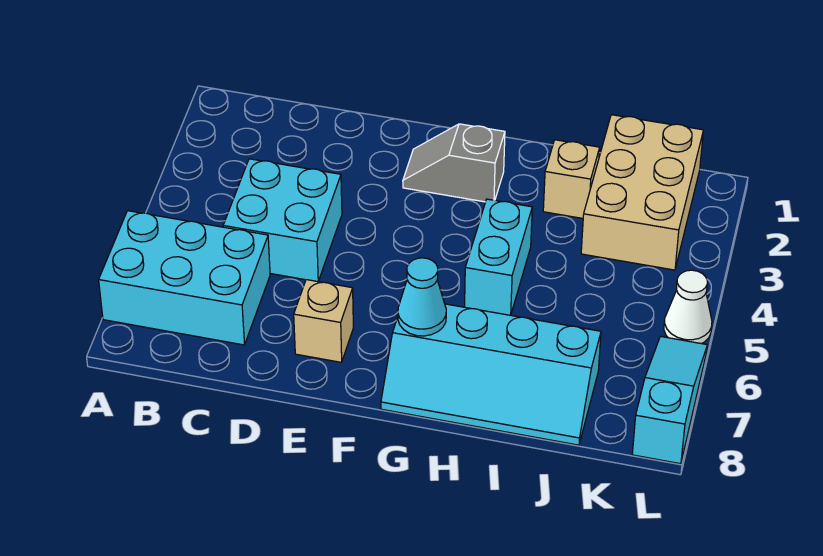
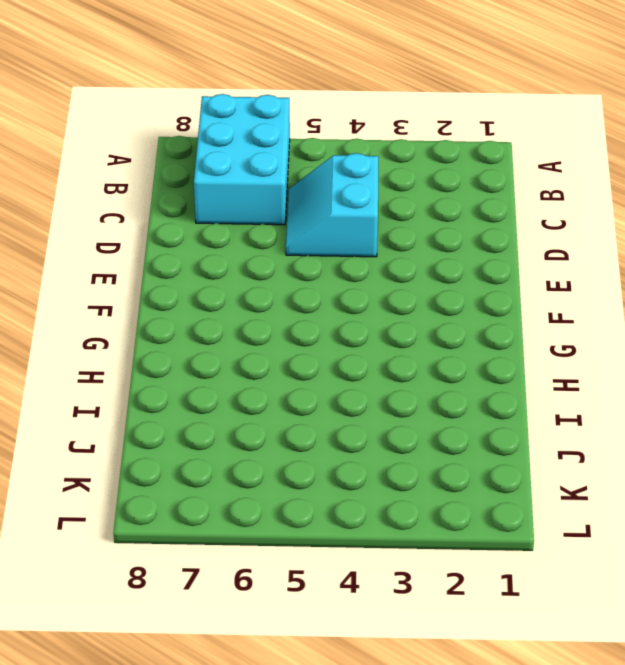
cyan 2x2 slope [286,153,379,257] -> cyan 2x2 brick [223,159,342,282]
none -> tan 1x1 brick [294,280,353,362]
none -> grey 1x2 slope [403,124,505,202]

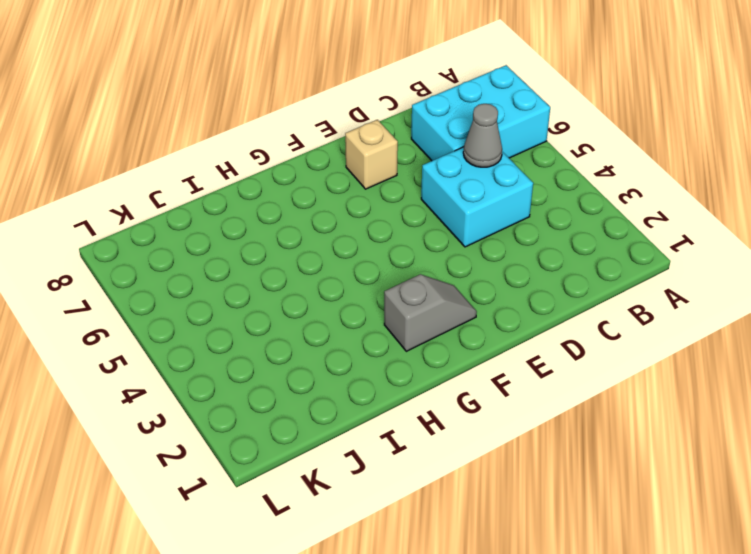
grey 1x1 cone [463,104,502,167] -> none
none -> cyan 2x4 slope [381,304,601,445]
none -> cyan 1x2 brick [465,199,532,315]

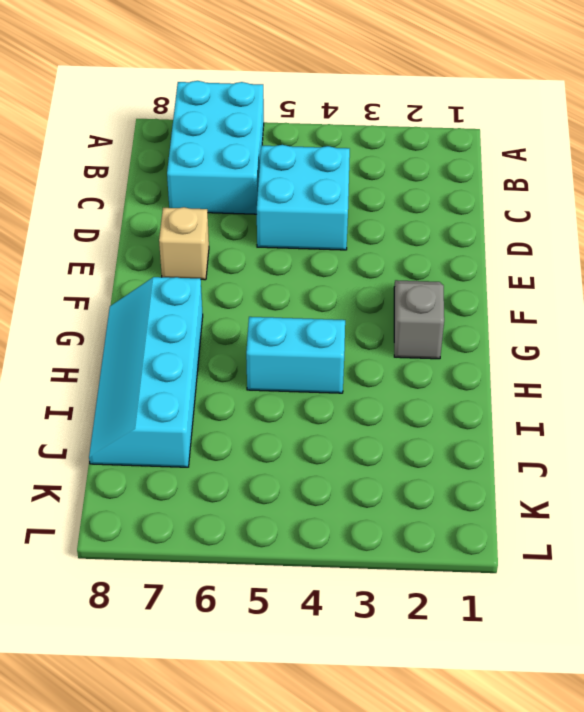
none -> tan 1x1 brick [543,140,600,218]
none -> tan 2x3 brick [581,115,703,270]

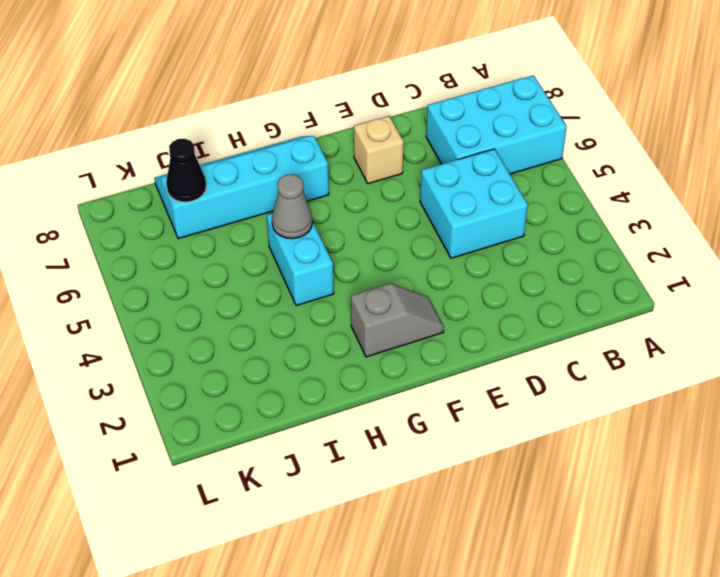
grey 1x1 cone [272,174,312,239] -> none
black 1x1 cone [166,139,206,202] -> none
none -> tan 1x1 brick [543,140,600,218]
none -> tan 2x3 brick [581,115,703,270]

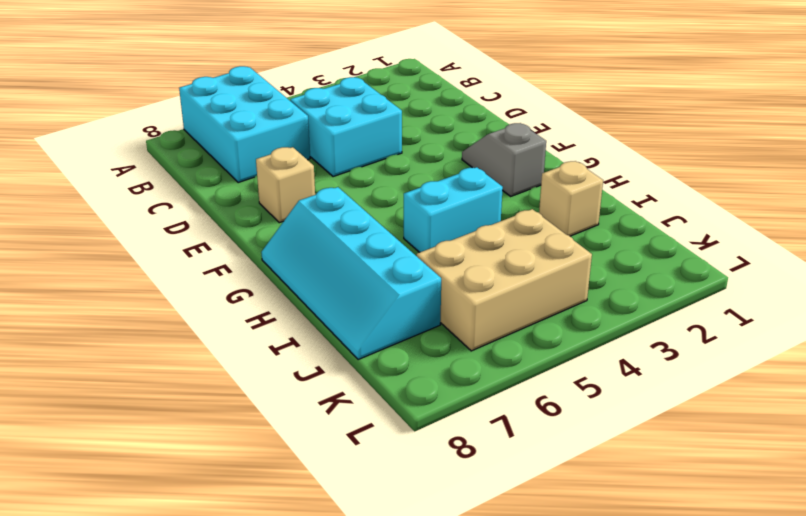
tan 2x3 brick [417,209,592,351] -> tan 2x3 brick moved to [581,115,703,270]
none -> white 1x1 cone [664,270,712,344]
none -> cyan 1x3 slope [632,336,707,464]

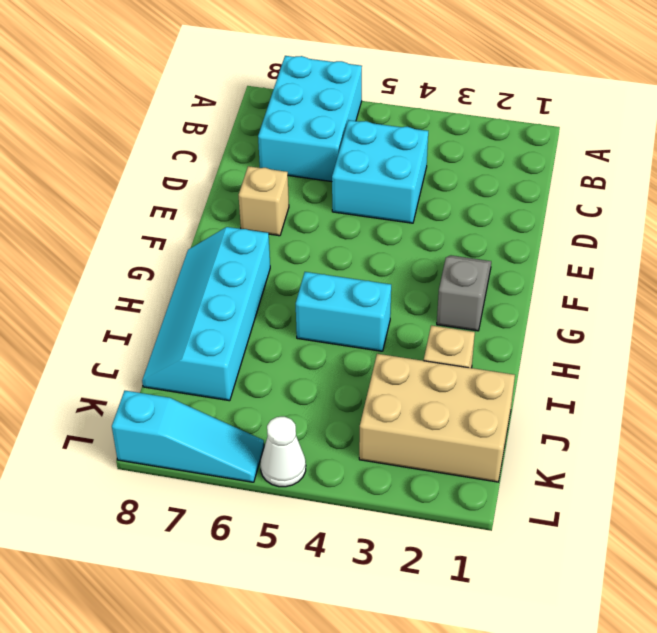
none -> cyan 1x1 cone [398,258,446,336]

